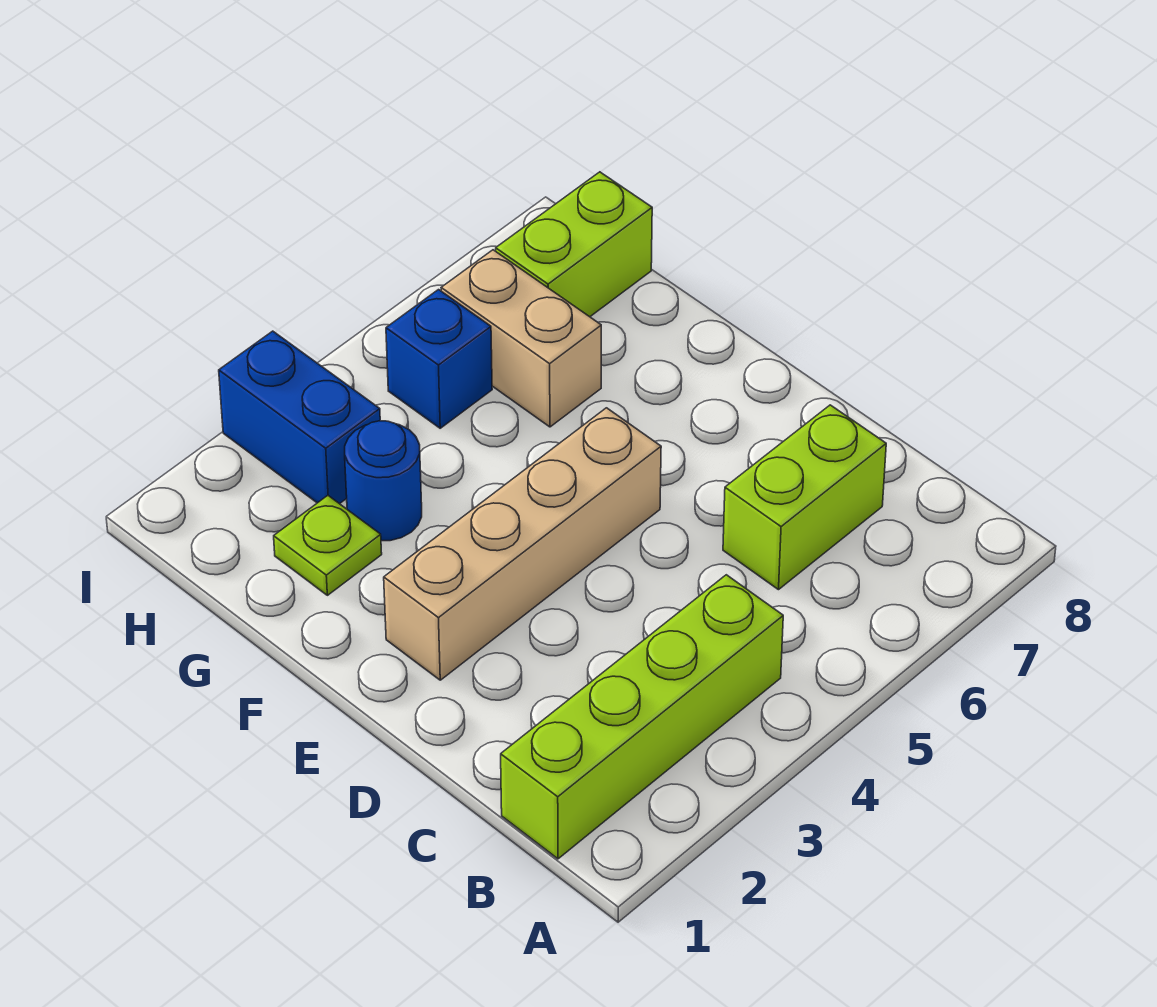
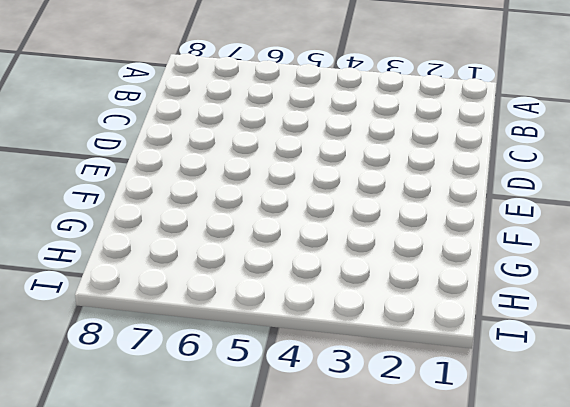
none -> lime 1x4 brick [501,575,783,859]
none -> lime 1x2 brick [723,405,886,590]

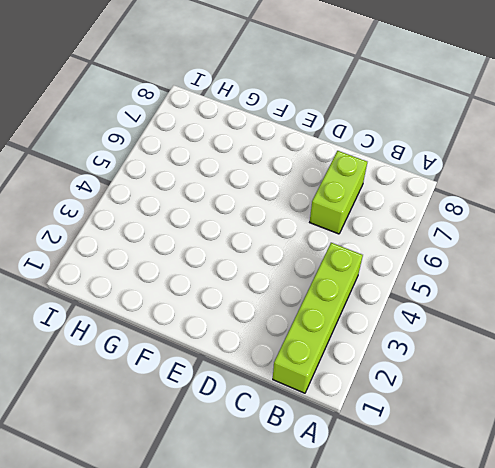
none -> tan 1x4 brick [384,408,661,680]
none -> lime 1x1 plate [274,496,382,595]

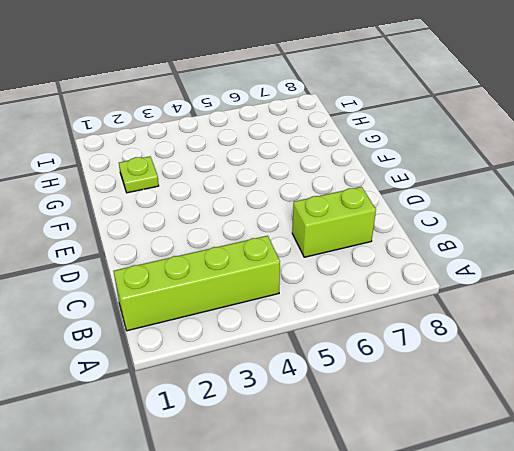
none -> tan 1x4 brick [384,408,661,680]
none -> blue 1x1 round brick [345,421,422,541]

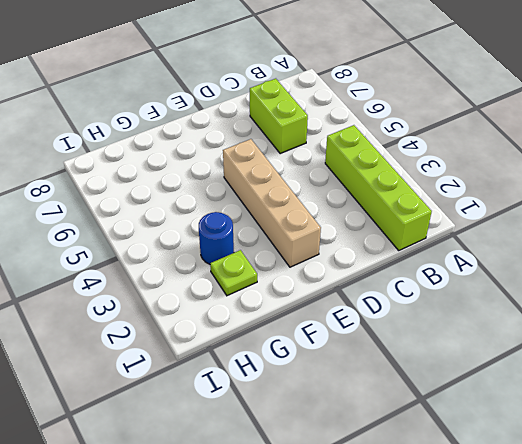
none -> tan 1x2 brick [441,250,601,427]
none -> blue 1x2 brick [219,331,380,504]

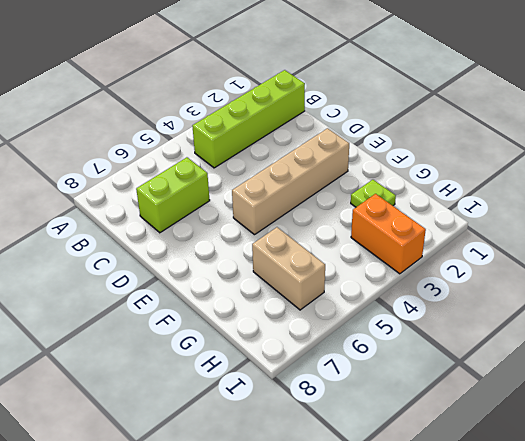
orange 1x2 brick [351,194,426,274] -> blue 1x2 brick [219,331,380,504]
none -> blue 1x1 round brick [345,421,422,541]
none -> blue 1x1 brick [386,290,492,428]

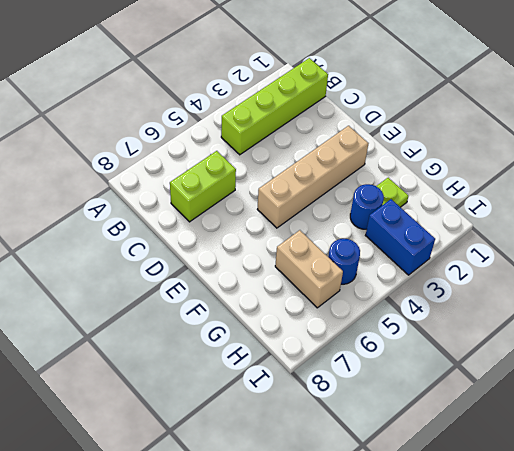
blue 1x1 round brick [328,239,360,284] -> blue 1x1 brick [386,290,492,428]
none -> lime 1x2 brick [496,172,652,317]

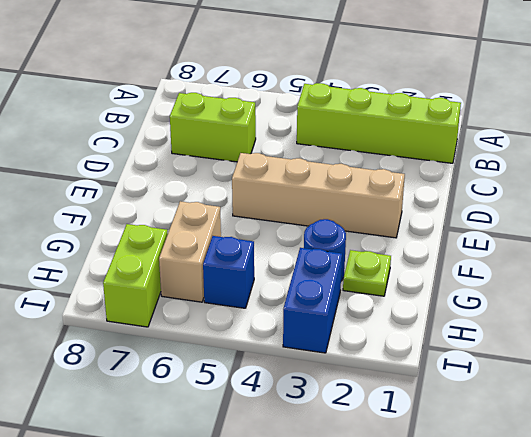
lime 1x2 brick [103,224,168,327] -> lime 1x2 brick turned to [496,172,652,317]

